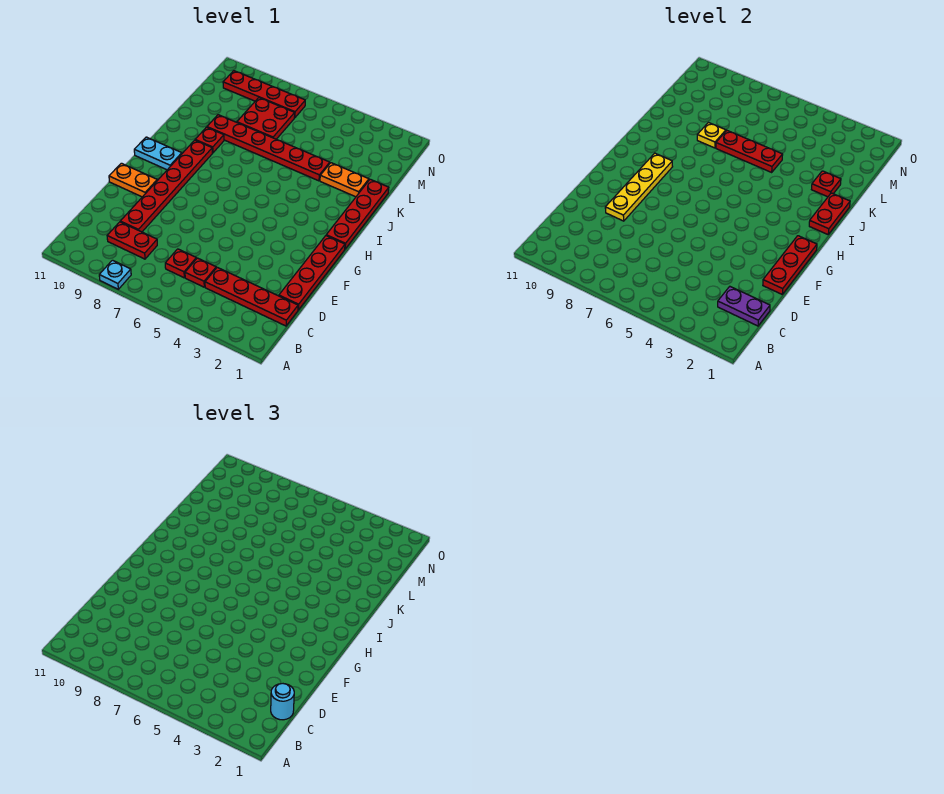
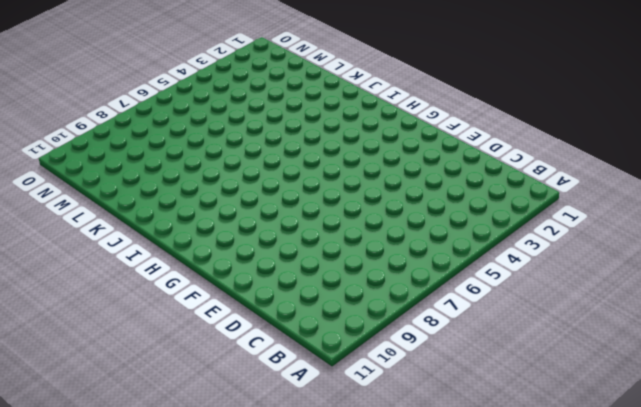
none -> cyan 1x1 plate [99,260,131,289]
none -> red 1x4 plate [205,267,298,326]
none -> red 1x1 plate [185,258,216,287]

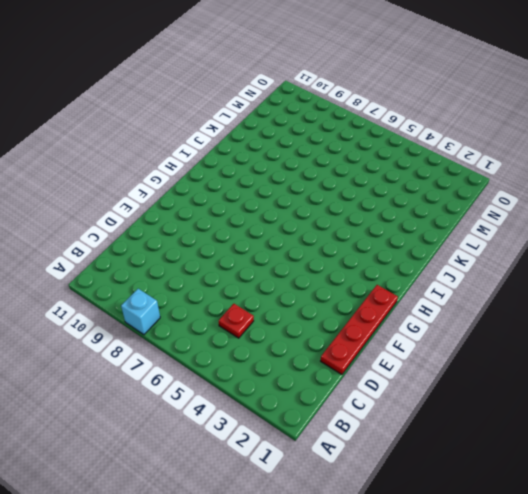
cyan 1x1 brick [121,289,160,335] -> cyan 1x1 plate [99,260,131,289]
none -> red 1x4 plate [205,267,298,326]
none -> red 1x1 plate [165,249,196,278]
none -> red 1x2 plate [107,222,157,259]

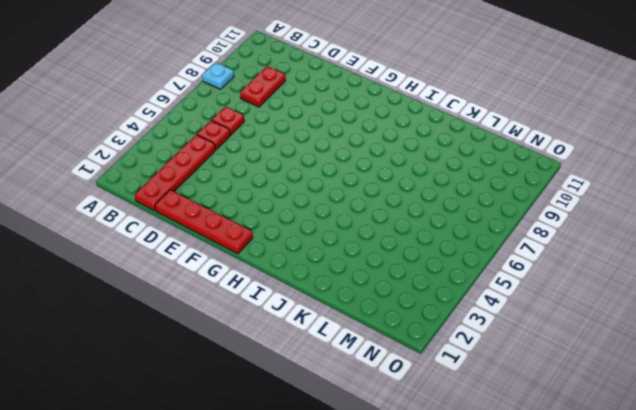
none -> red 1x6 plate [120,140,212,232]
none -> orange 1x2 plate [109,163,157,197]
none -> red 1x4 plate [326,179,389,249]

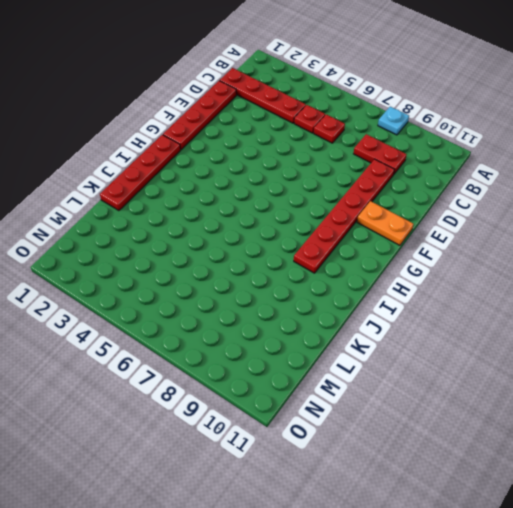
none -> cyan 1x2 plate [134,137,182,170]
none -> red 1x1 plate [195,127,224,153]
none -> orange 1x2 plate [320,163,369,197]

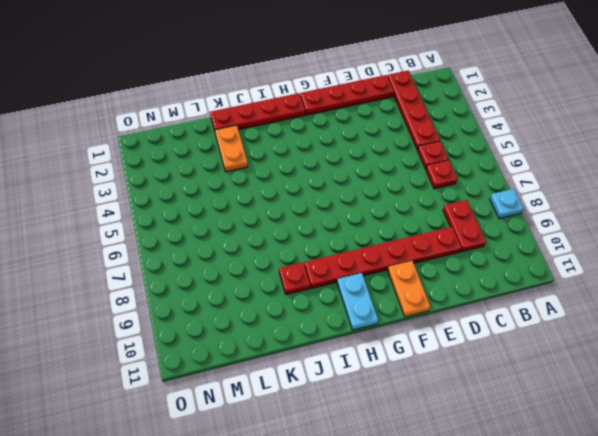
none -> red 1x6 plate [207,115,330,181]
none -> red 2x2 plate [237,98,295,139]
none -> red 1x4 plate [223,71,305,118]

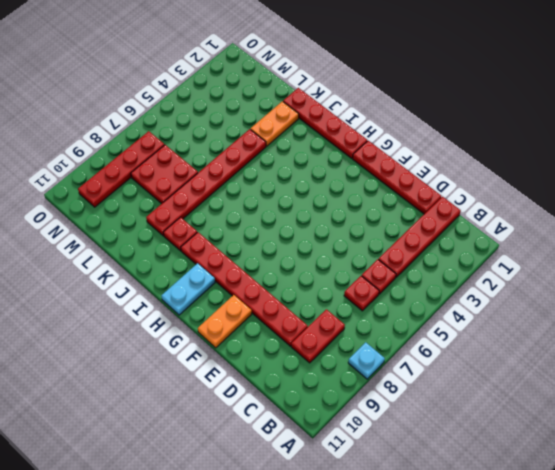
none -> purple 1x2 plate [718,287,770,326]
none -> red 1x3 plate [763,236,817,294]
none -> yellow 1x4 plate [605,153,673,221]

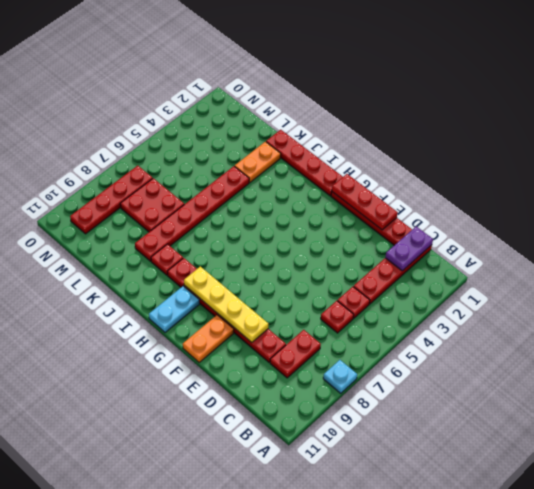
none -> red 1x2 plate [809,193,850,234]
none -> red 1x1 plate [812,171,841,197]
none -> red 1x3 plate [716,131,783,172]

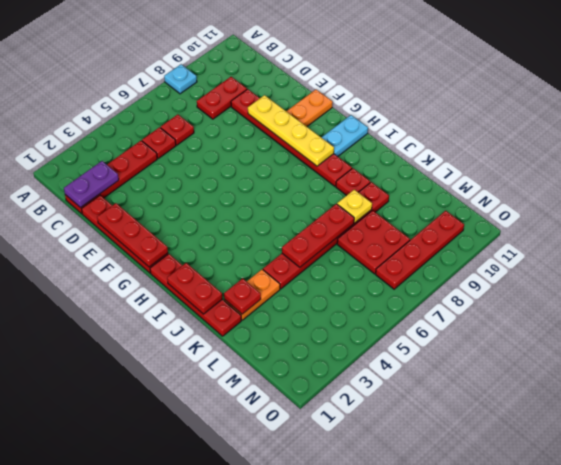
none -> cyan 1x1 round brick [271,684,294,720]

